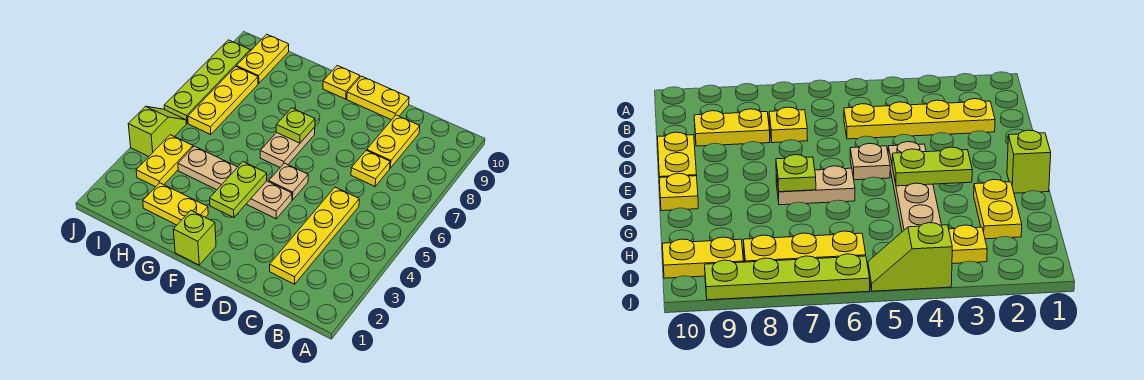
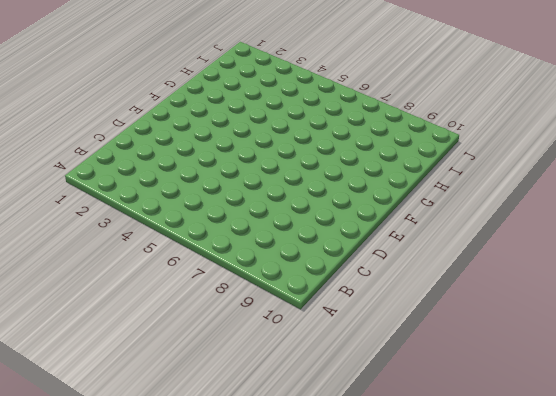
none -> yellow 1x4 plate [270,187,359,284]
none -> yellow 1x1 plate [351,150,390,186]
none -> yellow 1x2 plate [367,115,420,168]

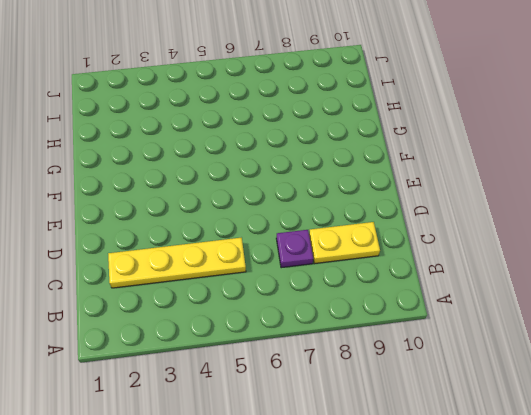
purple 1x1 plate [276,230,313,268] -> yellow 1x1 plate [351,150,390,186]
none -> yellow 1x2 plate [347,76,409,120]
none -> tan 1x4 plate [178,146,292,219]
none -> tan 1x1 plate [269,163,308,200]

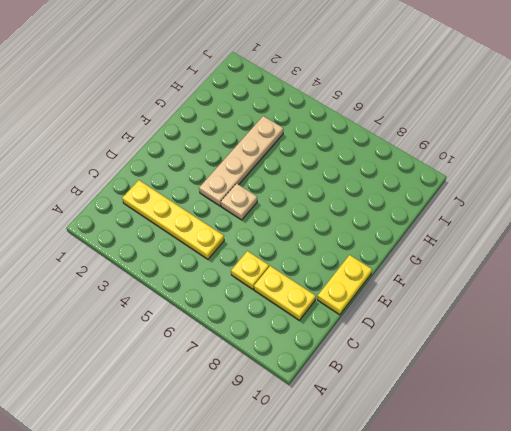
none -> lime 1x1 brick [173,210,216,265]
none -> tan 1x2 plate [260,127,315,167]
none -> yellow 1x1 plate [323,66,360,99]

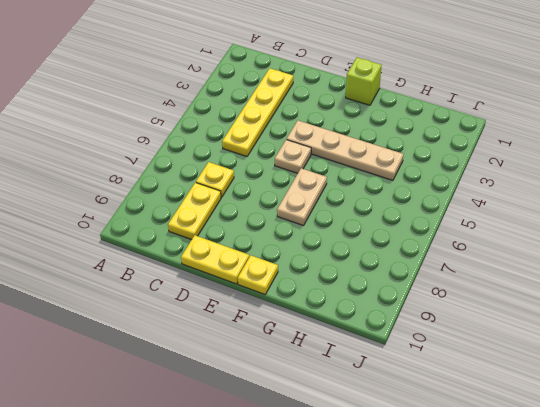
none -> yellow 1x2 plate [143,183,208,225]
none -> yellow 1x2 plate [136,135,193,187]
none -> yellow 1x3 plate [188,67,258,135]

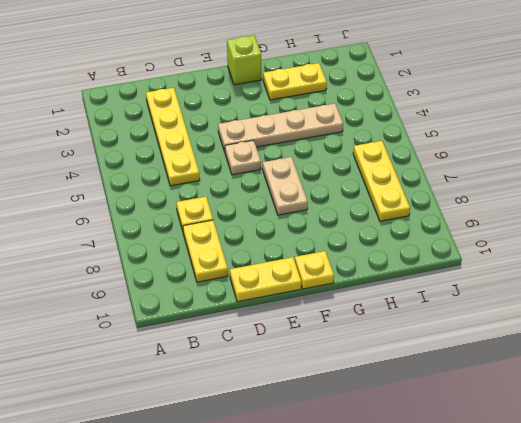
none -> yellow 1x2 plate [136,135,193,187]
none -> yellow 1x2 plate [236,34,289,83]
none -> lime 1x2 slope [128,106,186,157]

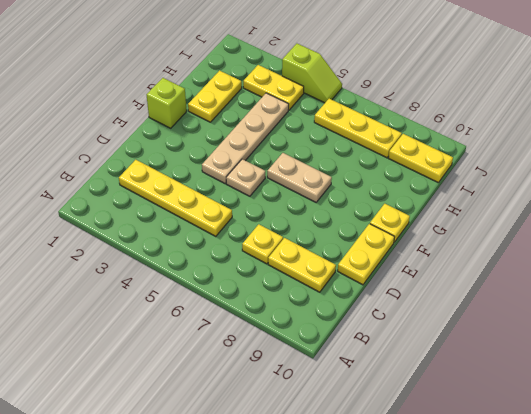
none -> lime 1x4 plate [164,40,250,123]
none -> lime 1x2 plate [210,162,267,218]
none -> lime 1x1 plate [276,108,315,143]

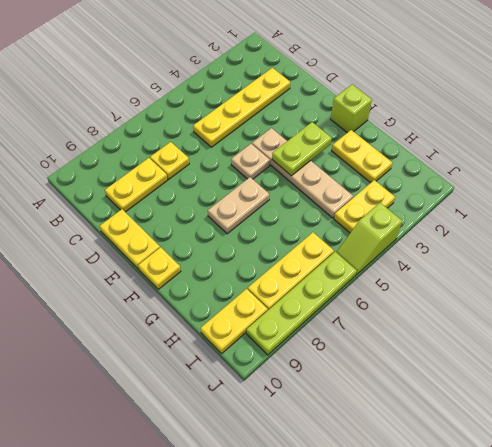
none -> lime 1x1 plate [276,108,315,143]

